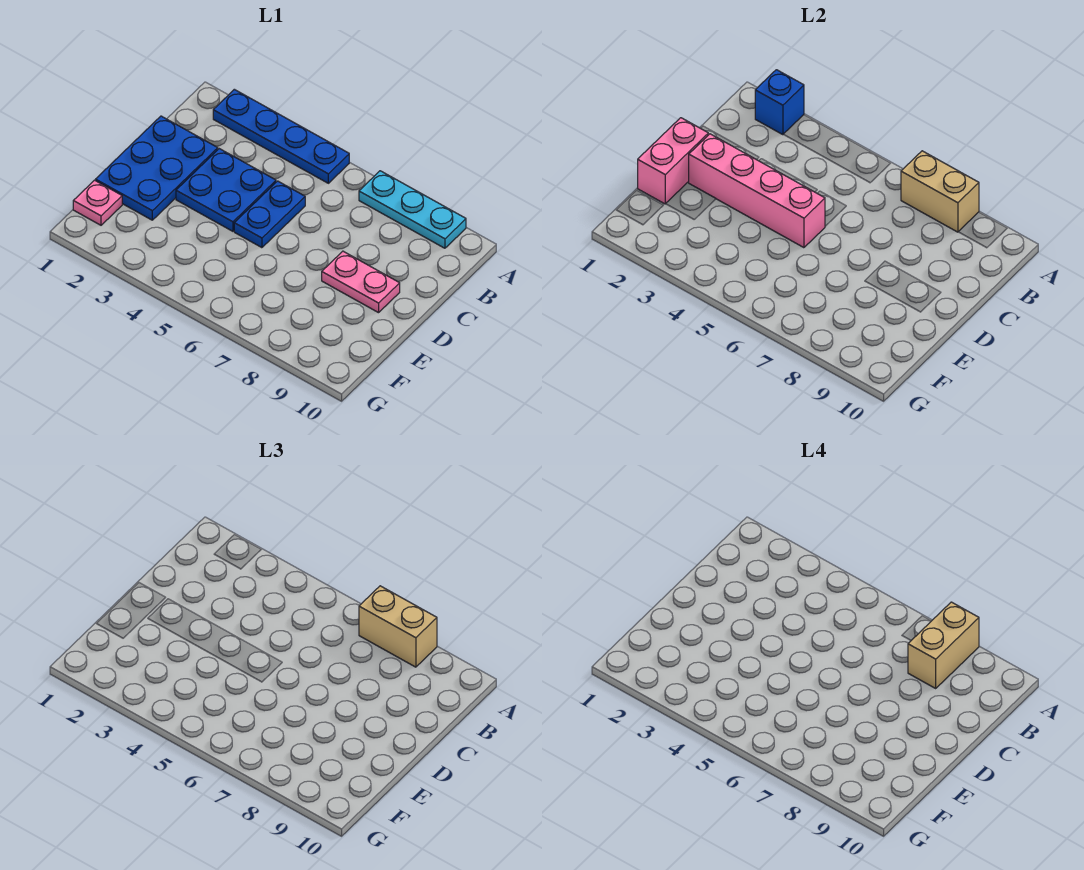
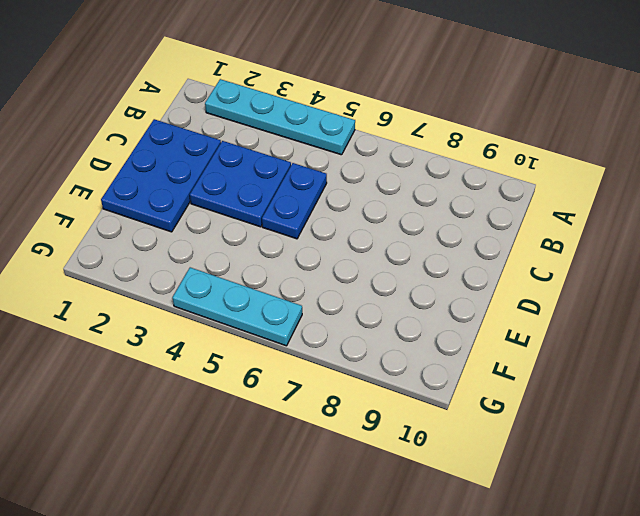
cyan 1x4 plate [205,79,355,155] -> blue 1x4 plate [213,89,349,183]
cyan 1x3 plate [172,267,302,346] -> cyan 1x3 plate moved to [359,171,466,248]
none -> pink 1x2 plate [322,251,400,313]
none -> pink 1x1 plate [73,180,122,225]
none -> blue 1x1 brick [755,70,804,135]

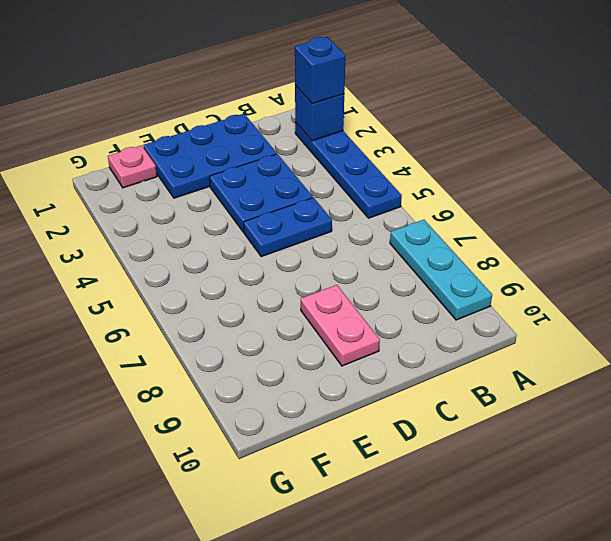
blue 1x1 brick [295,37,345,104] -> none
none -> tan 1x2 brick [901,151,979,232]
none -> pink 1x2 brick [638,118,708,204]
none -> pink 1x4 brick [689,134,825,248]

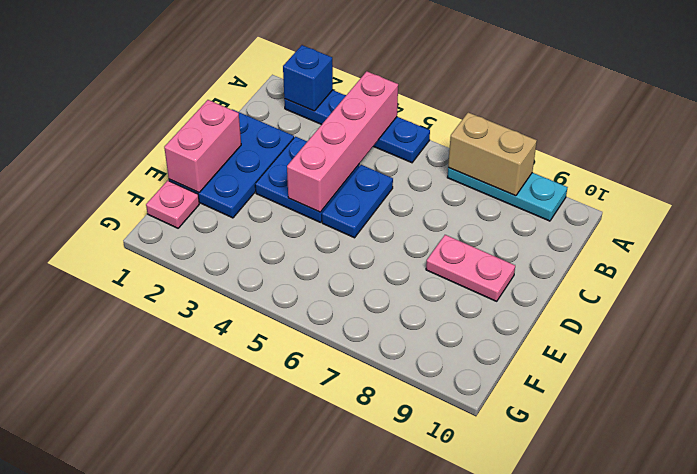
pink 1x4 brick [287,71,398,212] -> pink 1x4 brick turned to [689,134,825,248]
none -> tan 1x2 brick [359,586,437,667]
none -> tan 1x2 brick [908,602,979,688]

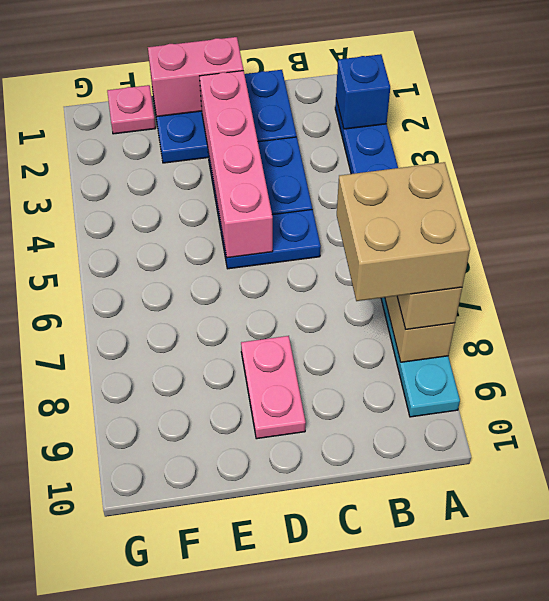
tan 2x2 brick [337,162,470,301] -> tan 1x2 brick [908,602,979,688]

